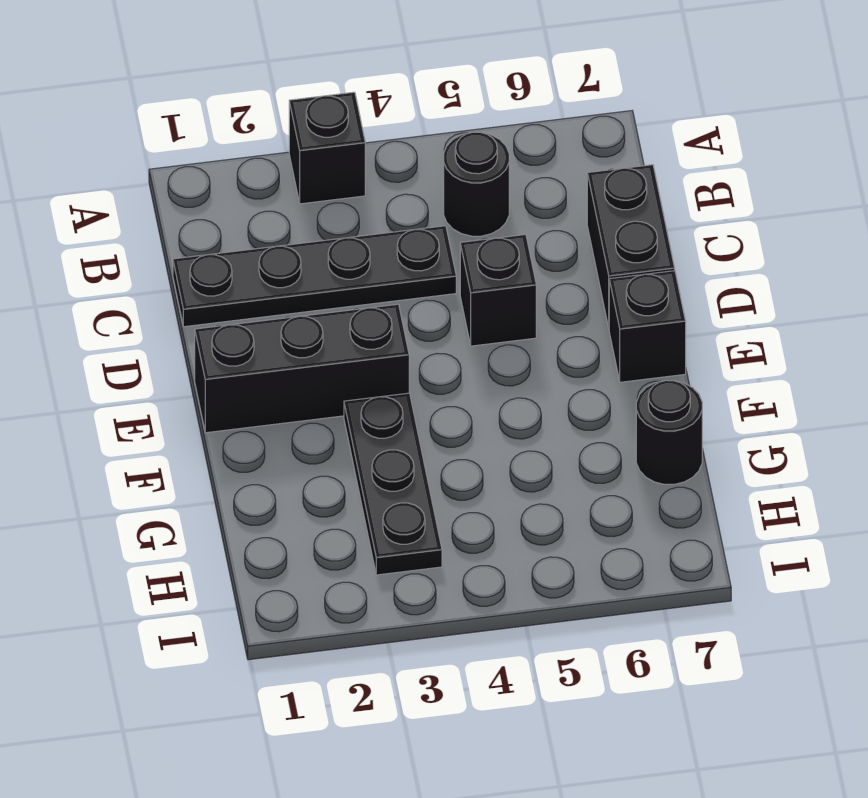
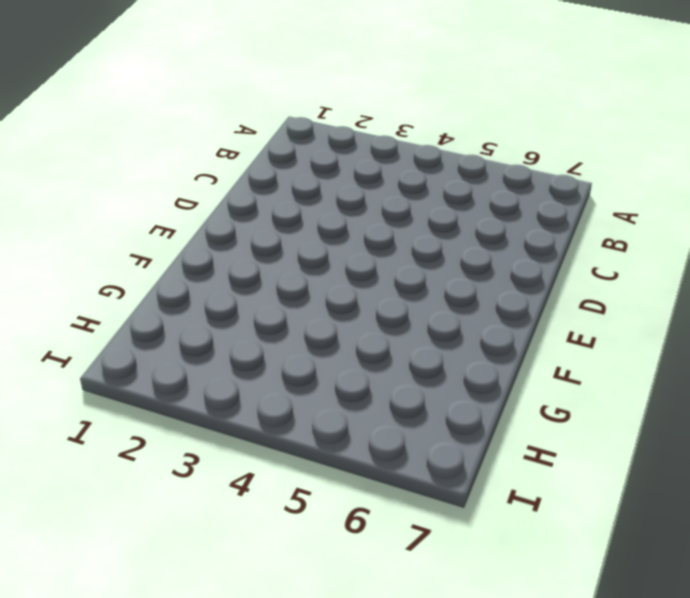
none -> black 1x1 brick [289,92,365,204]
none -> black 1x1 round brick [444,132,509,236]

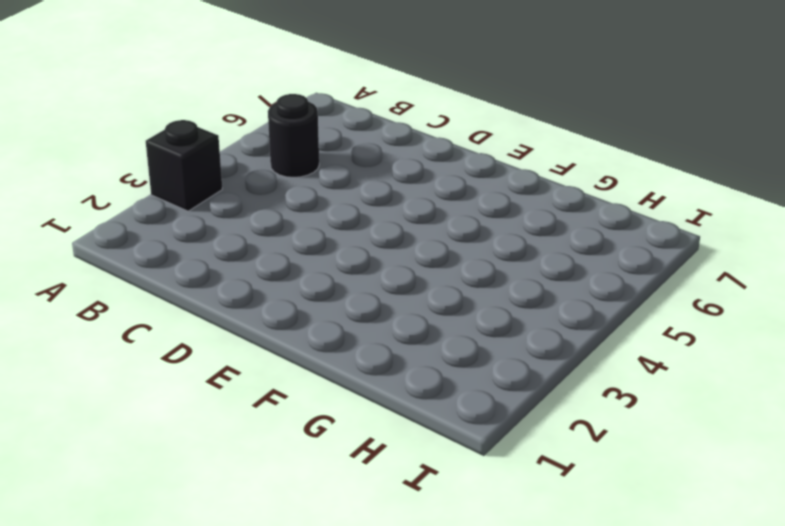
none -> black 1x4 plate [173,226,456,327]
none -> black 1x2 brick [587,165,675,328]

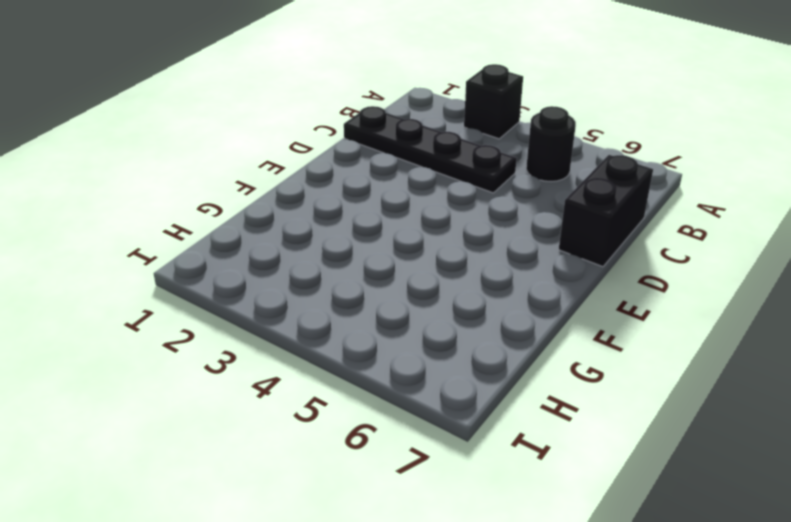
none -> black 1x1 brick [460,234,536,346]
none -> black 1x3 brick [195,304,409,433]

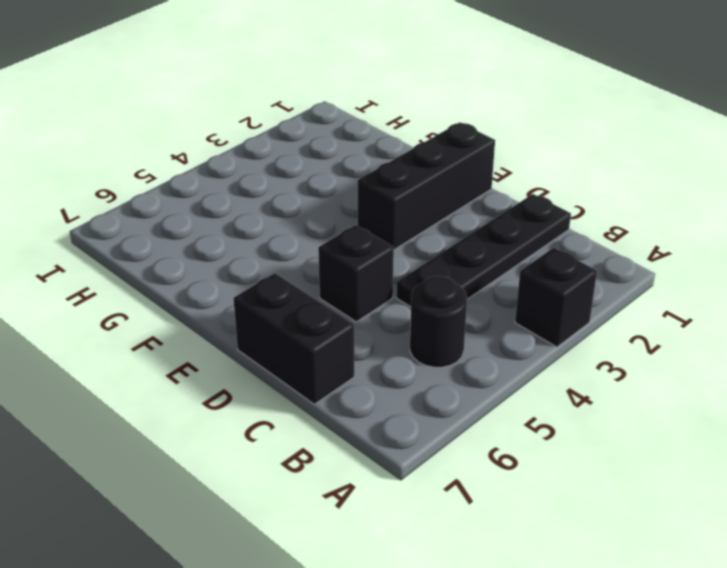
none -> black 1x1 brick [609,271,686,382]
none -> black 1x3 plate [344,393,442,575]

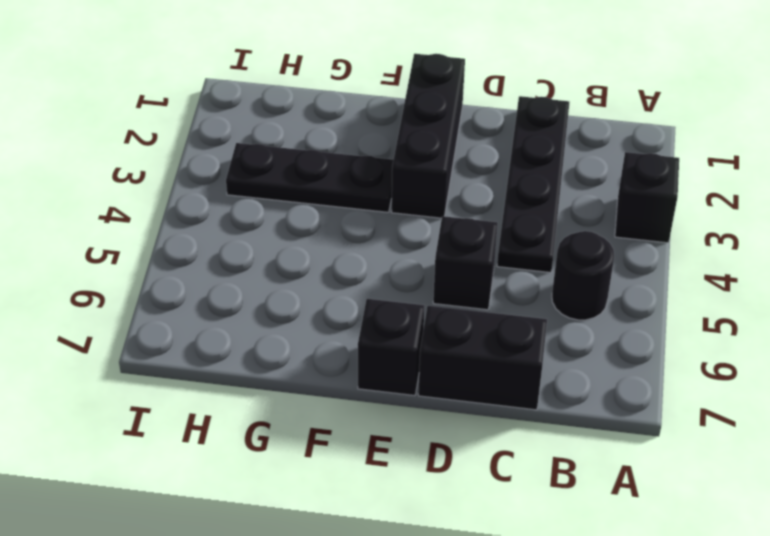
none -> black 1x1 round brick [636,380,702,484]

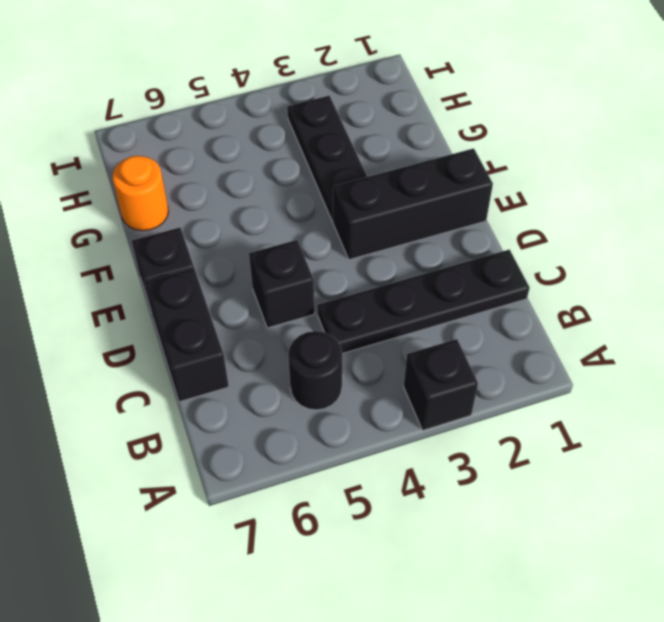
orange 1x1 round brick [112,156,169,231] -> black 1x1 round brick [636,380,702,484]

